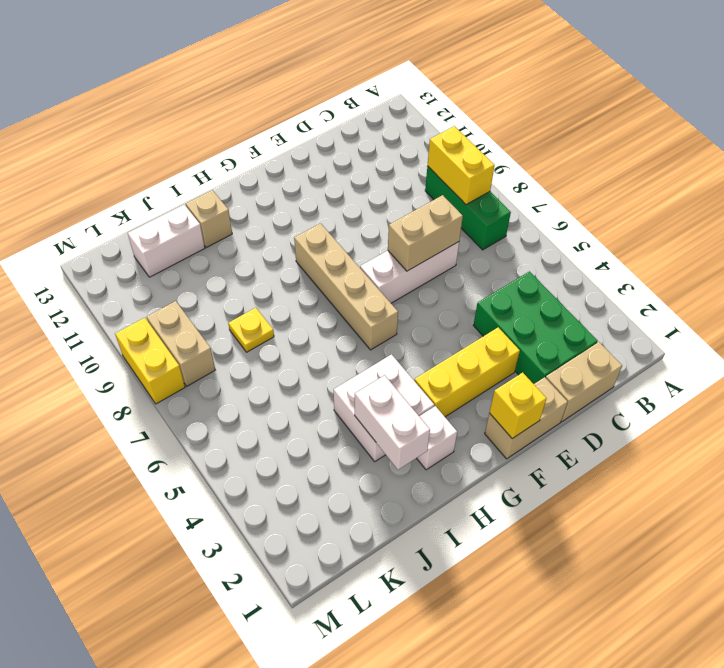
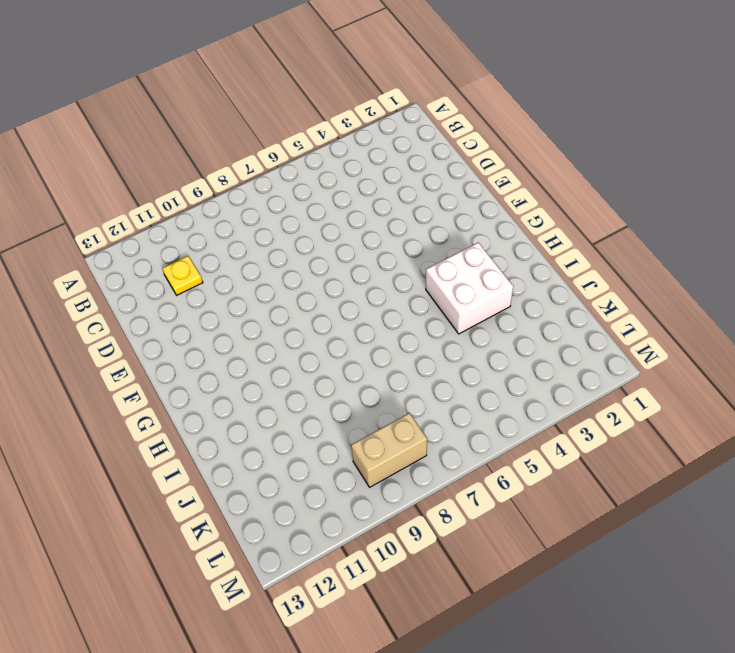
yellow 1x1 plate [162,256,203,295] -> yellow 1x1 plate moved to [228,308,274,352]
none -> green 1x3 brick [425,166,511,250]
none -> tan 1x2 brick [546,342,622,422]
none -> green 2x3 brick [473,271,598,384]

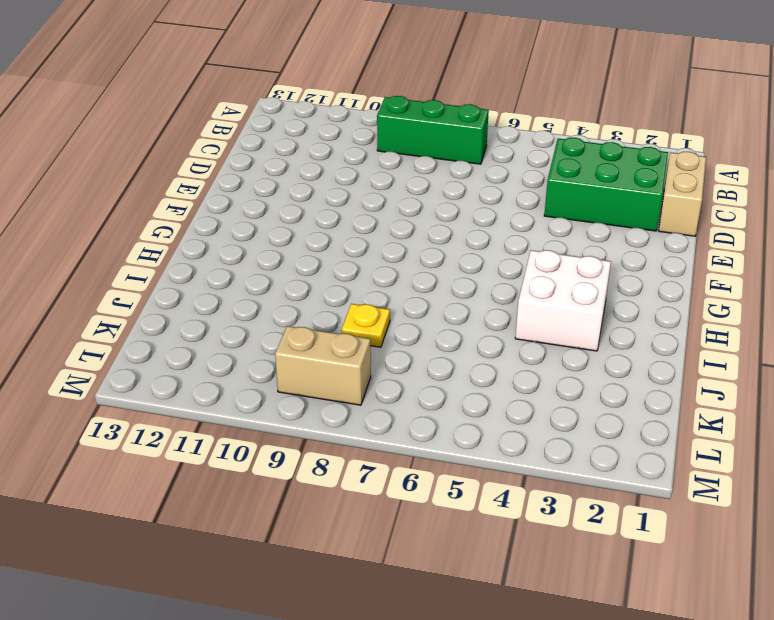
none -> white 1x3 brick [360,242,459,303]
none -> tan 1x2 brick [485,377,568,459]
none -> yellow 1x3 brick [414,327,520,417]

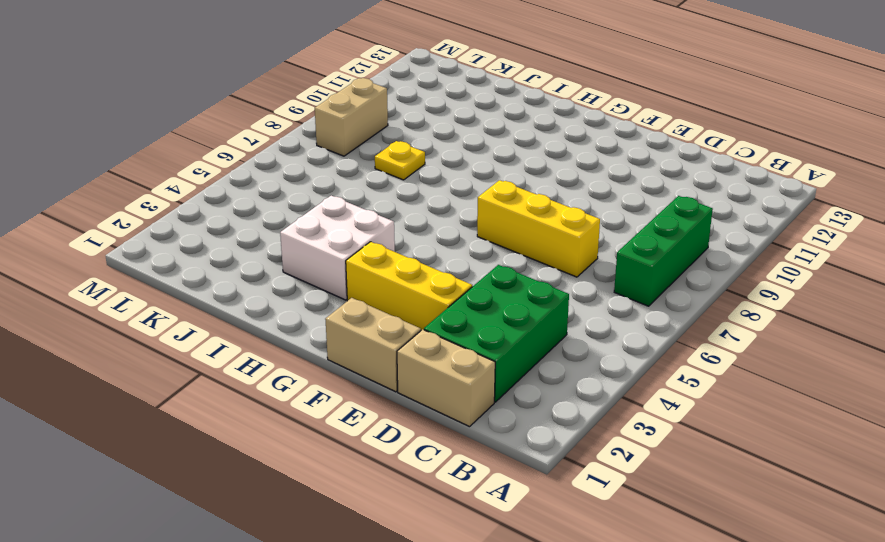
yellow 1x3 brick [477,180,600,277] -> white 1x3 brick [360,242,459,303]
none -> tan 1x4 brick [294,223,398,350]
none -> white 1x1 brick [417,406,457,470]
none -> tan 1x1 brick [186,190,232,248]

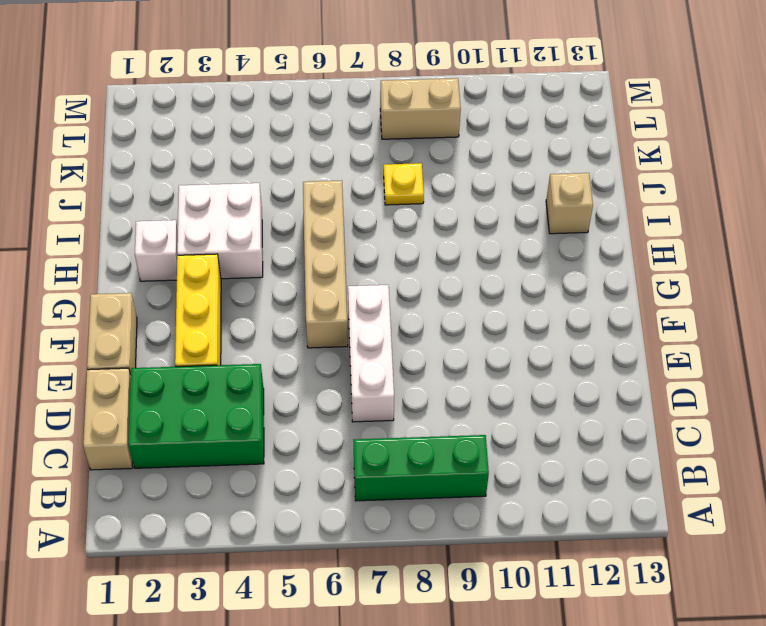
tan 1x4 brick [303,180,348,348] -> tan 1x4 brick turned to [294,223,398,350]
none -> white 1x2 brick [128,205,205,277]
none -> yellow 1x2 brick [115,318,185,404]
none -> yellow 1x2 brick [427,126,495,205]

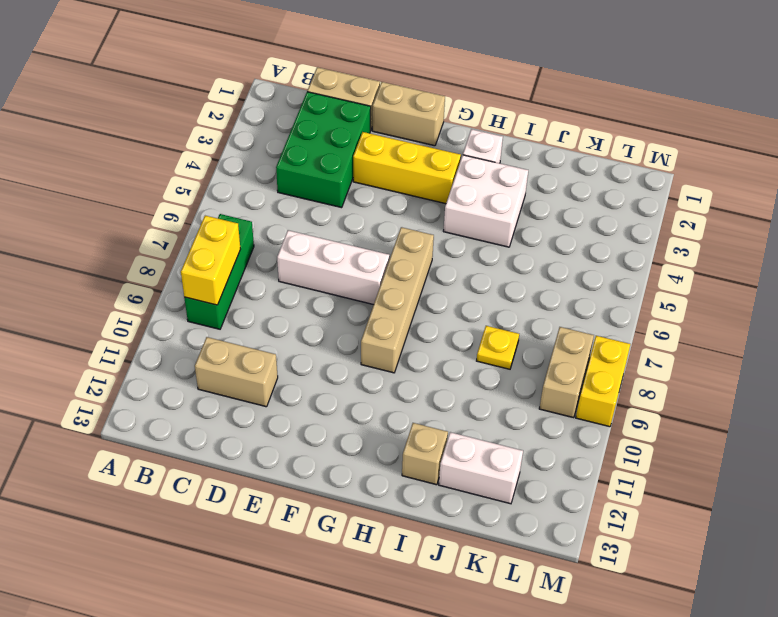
tan 1x2 brick [195,337,278,407] -> tan 1x2 brick moved to [388,195,463,271]
none -> yellow 1x1 brick [489,373,546,439]
none -> white 1x2 brick [355,375,430,470]

